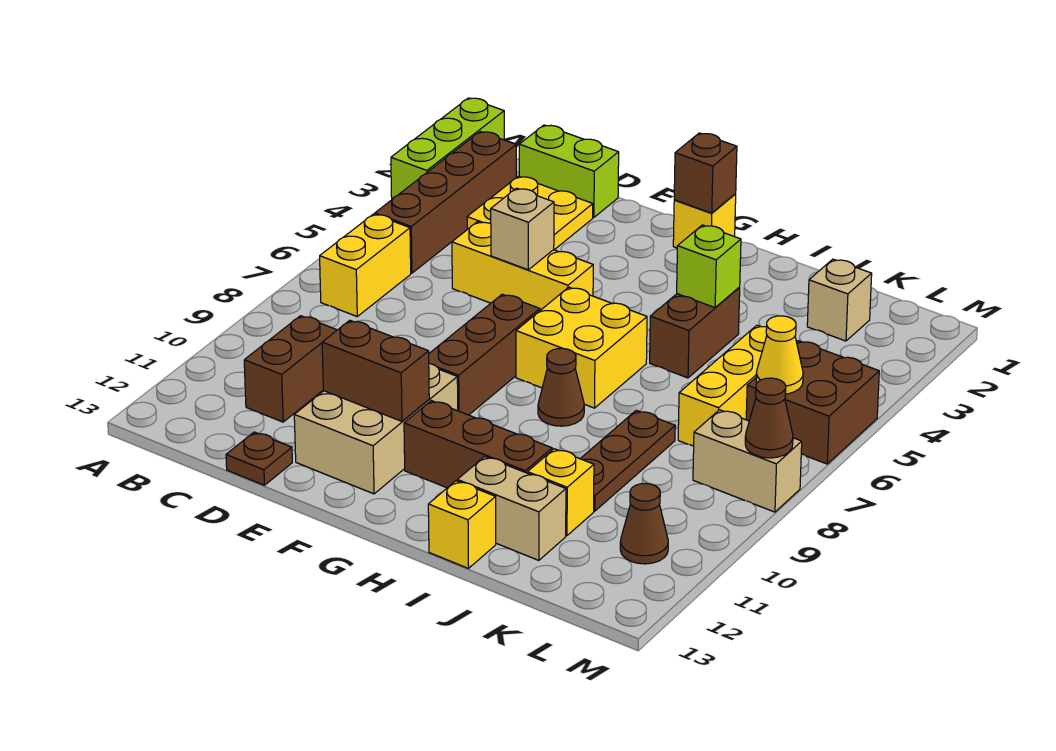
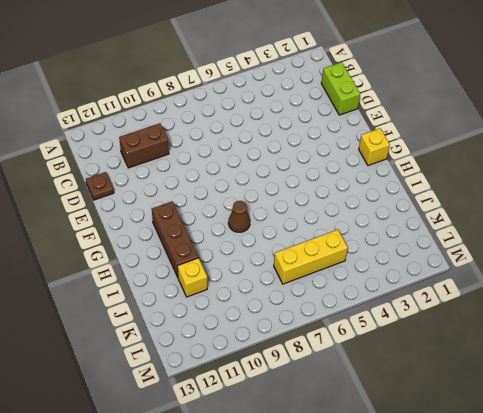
none -> lime 1x3 brick [391,98,504,199]
none -> brown 1x4 brick [375,132,516,273]
none -> yellow 1x2 brick [320,214,411,316]
none -> yellow 2x2 plate [467,176,593,250]

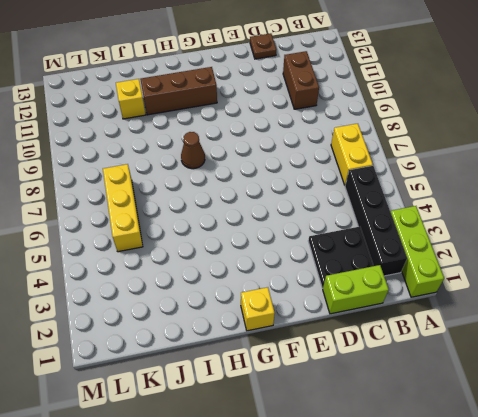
black 1x4 brick [345,166,407,276] -> brown 1x4 brick [375,132,516,273]
black 2x2 plate [308,227,373,288] -> yellow 2x2 plate [467,176,593,250]
none -> yellow 1x3 brick [452,222,593,310]
none -> tan 2x3 brick [294,364,458,494]
none -> brown 1x3 brick [429,294,540,415]
none -> yellow 2x2 brick [516,287,647,408]

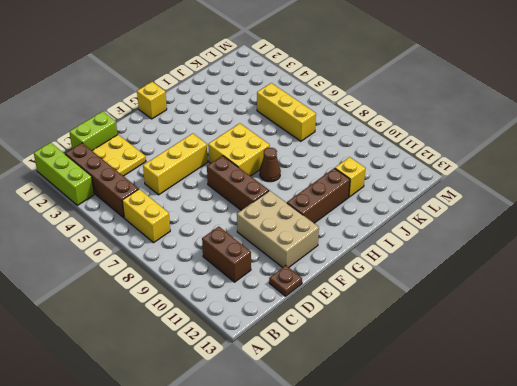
none -> brown 1x2 brick [650,287,740,378]
none -> tan 1x2 brick [457,456,566,560]
none -> yellow 1x1 brick [428,481,496,568]
none -> brown 1x3 plate [580,410,675,511]

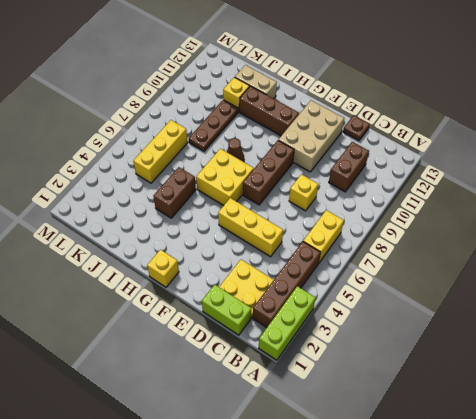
yellow 1x1 brick [289,174,318,211] -> yellow 1x1 brick moved to [428,481,496,568]
none -> tan 1x1 brick [807,259,872,341]
none -> brown 2x2 brick [746,341,879,464]
none -> tan 1x2 brick [693,410,802,512]
none -> brown 1x1 cone [620,484,668,564]

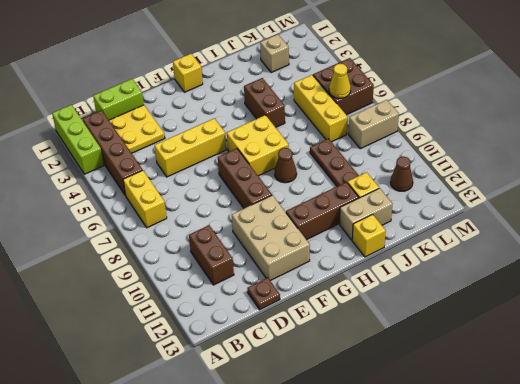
none -> tan 1x1 brick [491,188,554,270]
none -> brown 1x2 brick [322,320,429,421]
none -> brown 1x1 brick [674,133,737,213]
none -> lime 1x1 brick [677,225,741,308]

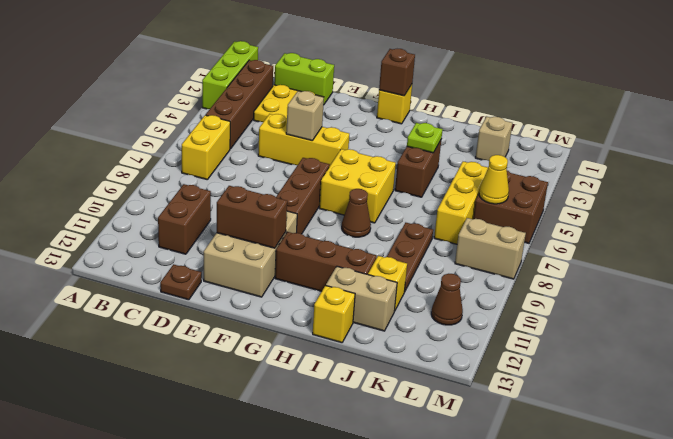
lime 1x1 plate [407,123,443,153] -> lime 1x1 brick [677,225,741,308]
none -> brown 1x1 cone [745,378,793,458]

